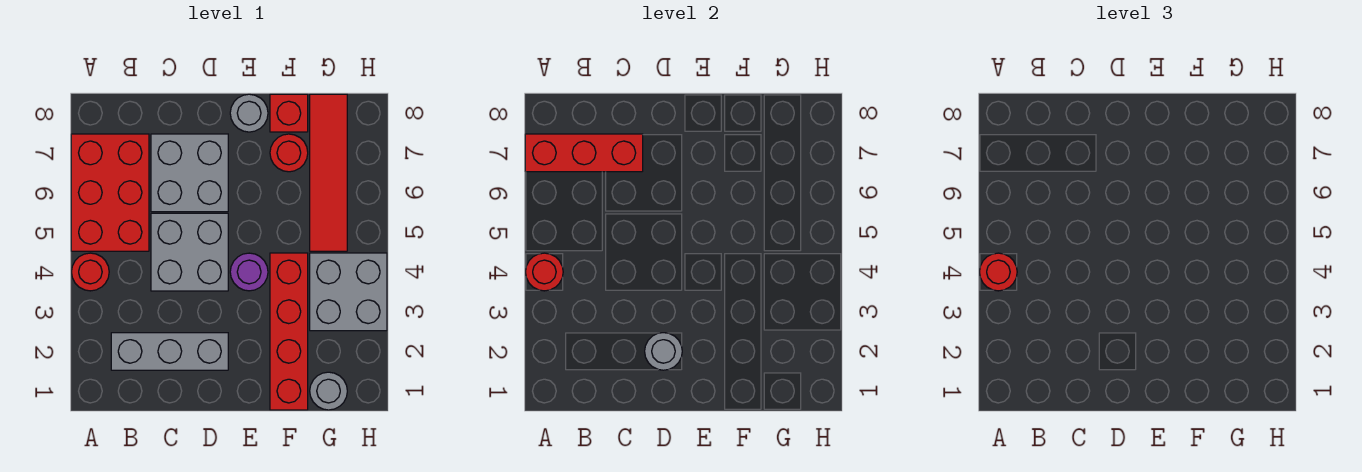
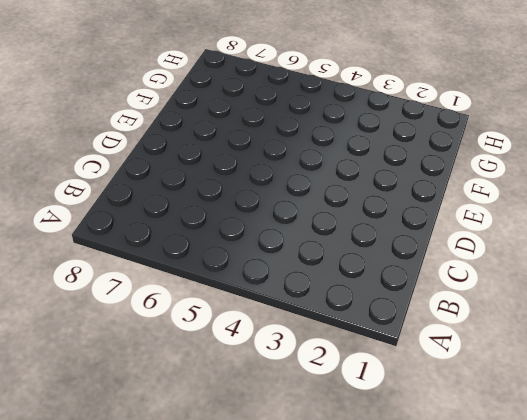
none -> red 1x1 round brick [72,253,109,291]
none -> red 2x3 brick [71,134,149,251]
none -> grey 1x3 brick [111,333,228,370]

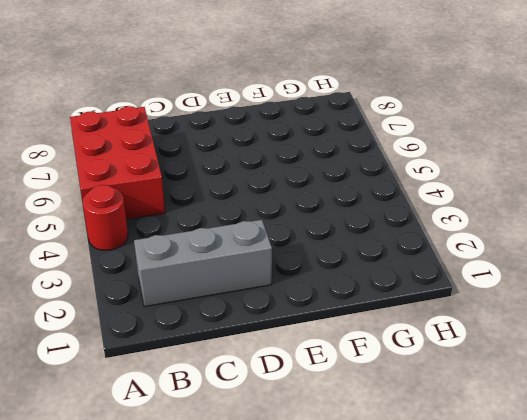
none -> grey 2x2 brick [151,213,228,291]
none -> grey 2x2 brick [151,134,228,212]
none -> purple 1x1 round brick [230,253,268,291]

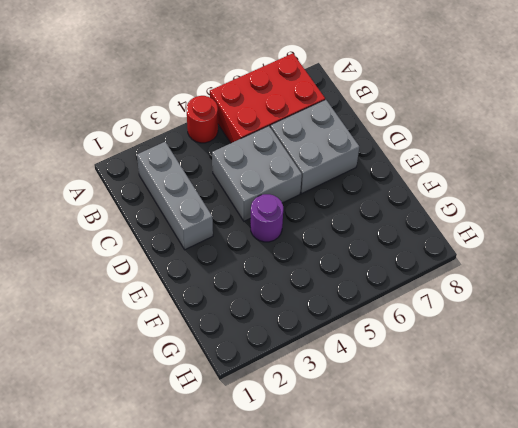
none -> grey 1x1 round brick [230,94,268,132]
none -> red 1x4 brick [270,253,308,410]
none -> red 1x1 round brick [270,134,308,172]

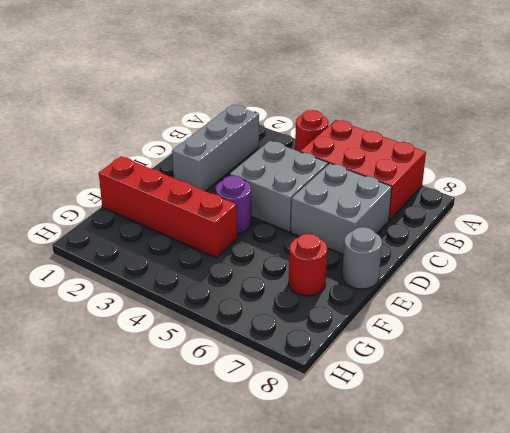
none -> red 1x1 brick [270,94,308,132]
none -> grey 1x1 round brick [310,372,347,410]
none -> grey 2x2 brick [310,253,387,331]

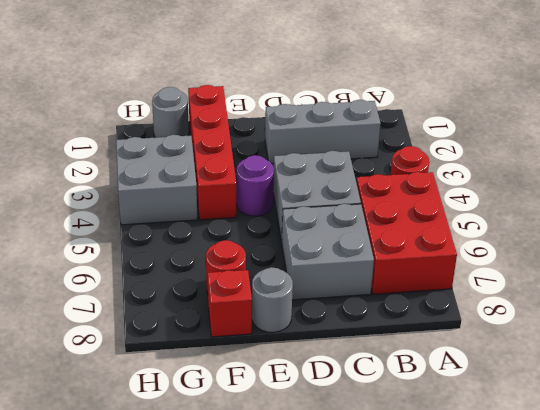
none -> red 1x4 tile [310,94,347,251]
none -> red 1x1 round brick [526,253,563,291]
none -> red 1x3 brick [525,134,643,172]

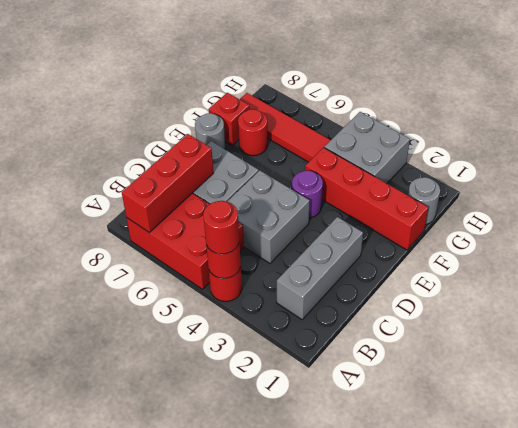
none -> grey 1x1 round brick [645,333,682,370]

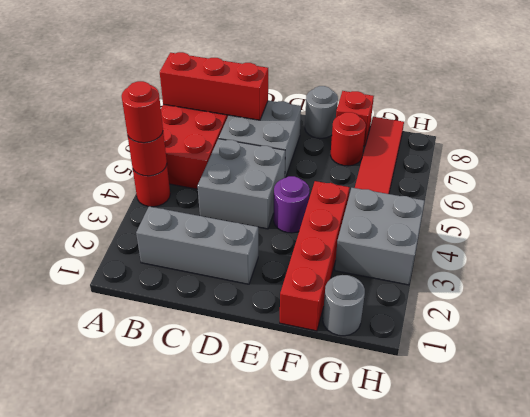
none -> grey 1x1 round brick [645,333,682,370]

